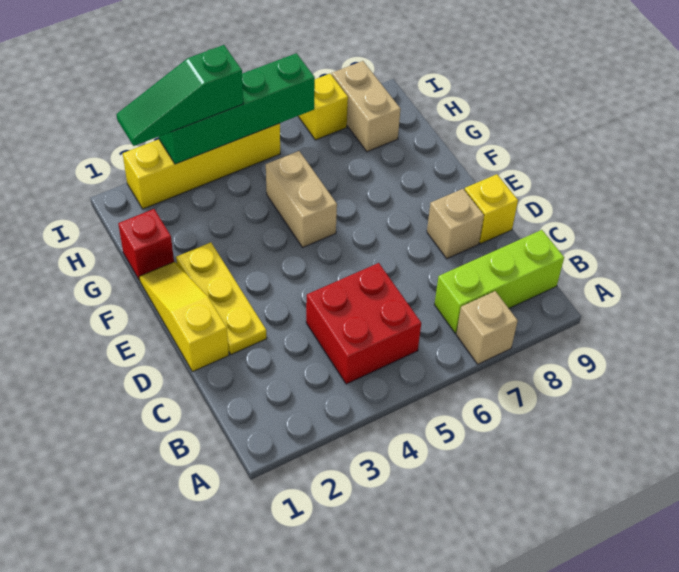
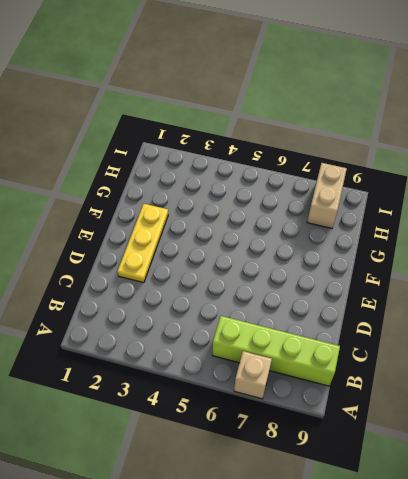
lime 1x4 brick [212,316,340,386] -> lime 1x3 brick [434,230,564,333]
none -> red 2x2 brick [306,263,421,384]
none -> yellow 1x3 slope [139,262,229,372]
none -> tan 1x1 brick [427,189,484,259]

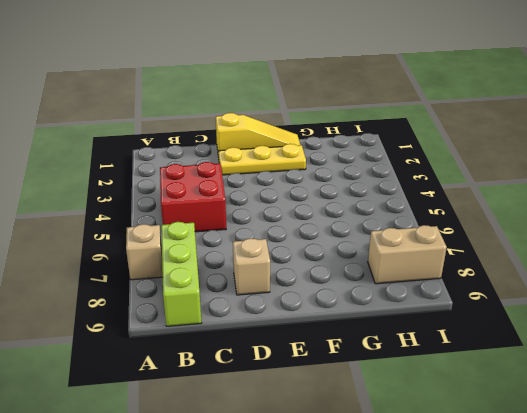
none -> yellow 1x1 brick [465,174,518,244]
none -> tan 1x2 brick [266,151,337,247]
none -> red 1x1 brick [118,209,174,280]

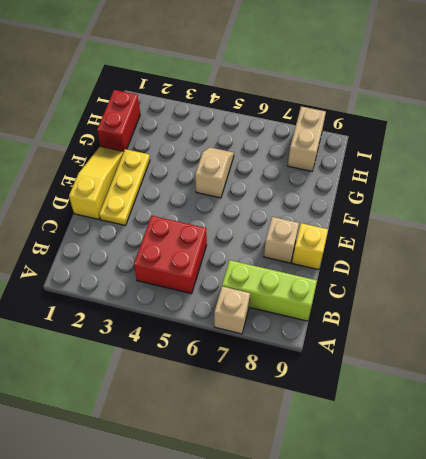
tan 1x2 slope [195,147,234,198] -> tan 1x2 brick [266,151,337,247]
red 1x2 brick [97,90,140,151] -> red 1x1 brick [118,209,174,280]
none -> yellow 1x4 brick [123,123,280,209]
none -> yellow 1x1 brick [298,74,348,140]
none -> green 1x4 brick [159,53,315,164]

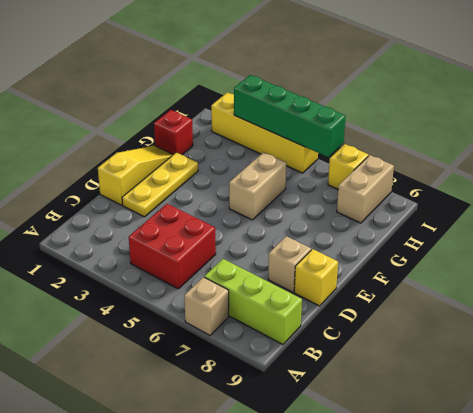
none -> green 1x3 slope [117,45,243,146]

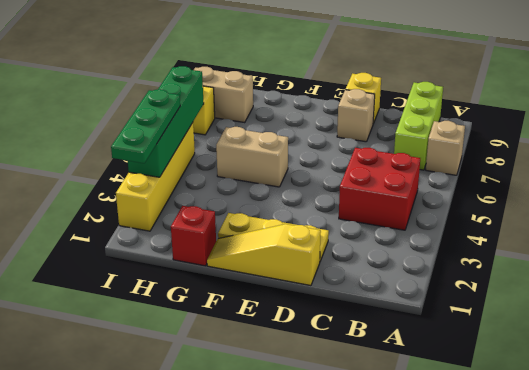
green 1x3 plate [111,89,180,163] -> green 1x3 slope [117,45,243,146]

